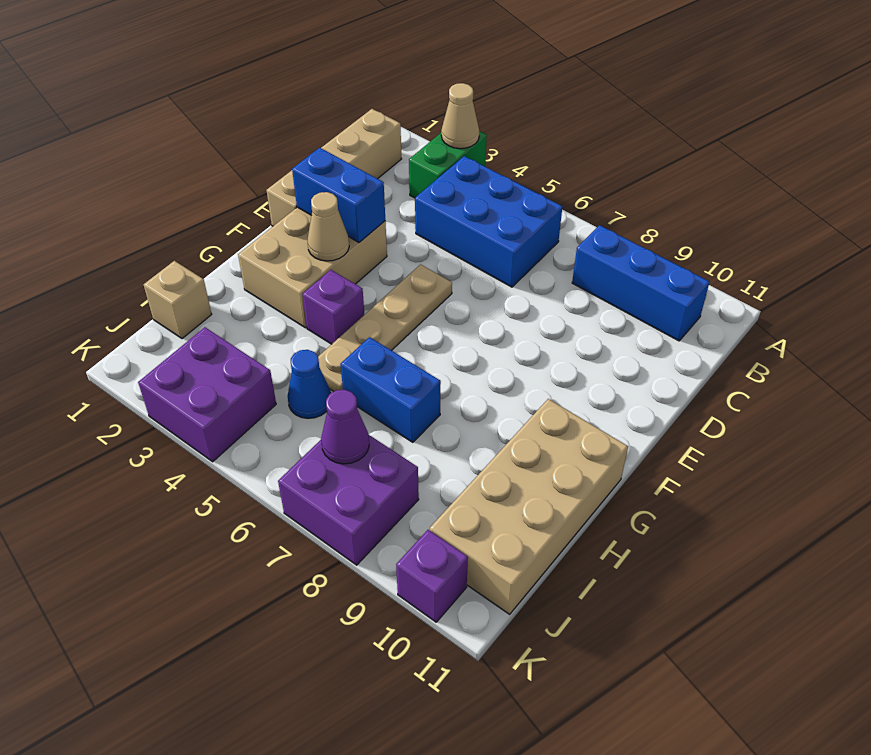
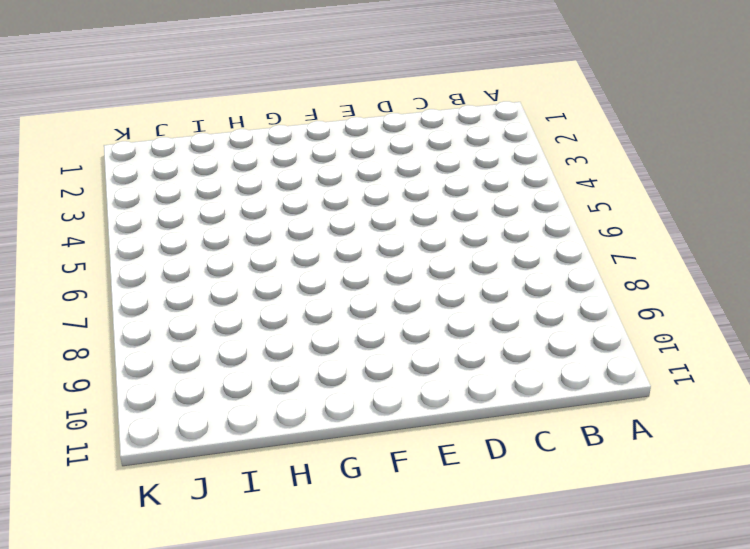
none -> green 1x2 brick [409,131,487,198]
none -> tan 1x4 brick [266,109,401,226]
none -> blue 2x3 brick [415,156,562,287]

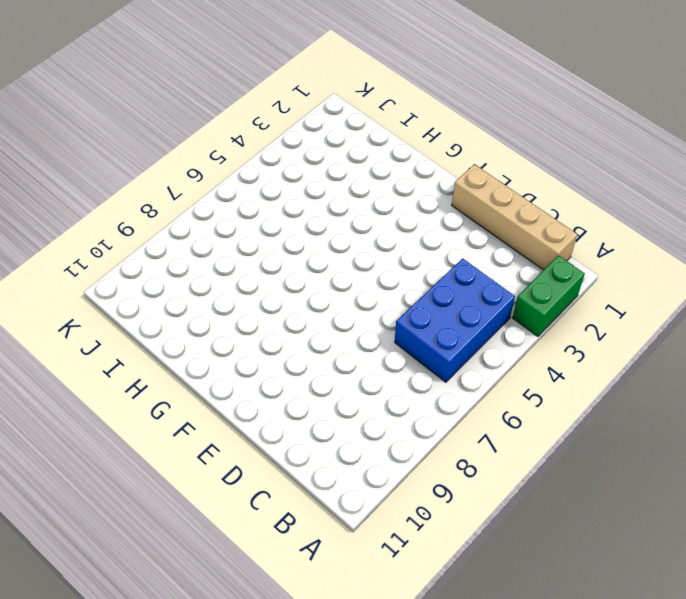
green 1x2 brick [512,255,585,336] -> green 1x2 brick turned to [409,131,487,198]
none -> blue 1x3 brick [572,225,709,341]
none -> tan 2x3 brick [238,207,387,328]
none -> tan 1x4 plate [318,265,452,391]

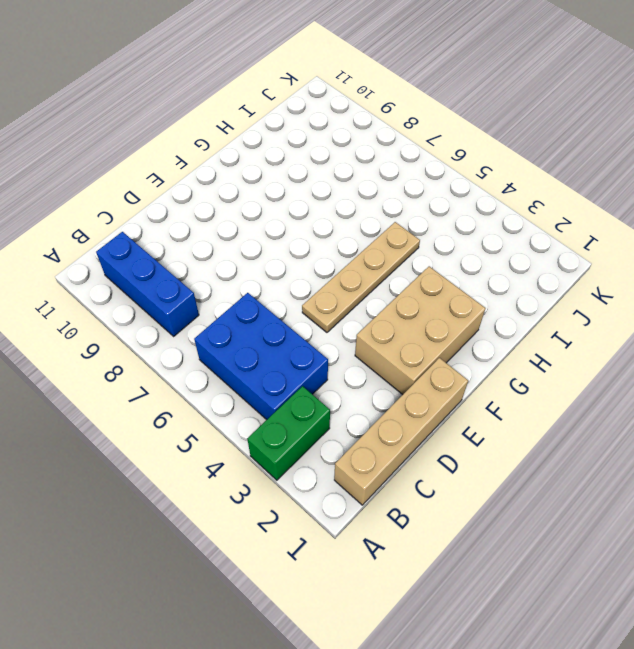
none -> purple 1x1 brick [303,270,364,344]
none -> tan 2x4 brick [430,399,628,614]
none -> blue 1x2 brick [340,337,441,442]

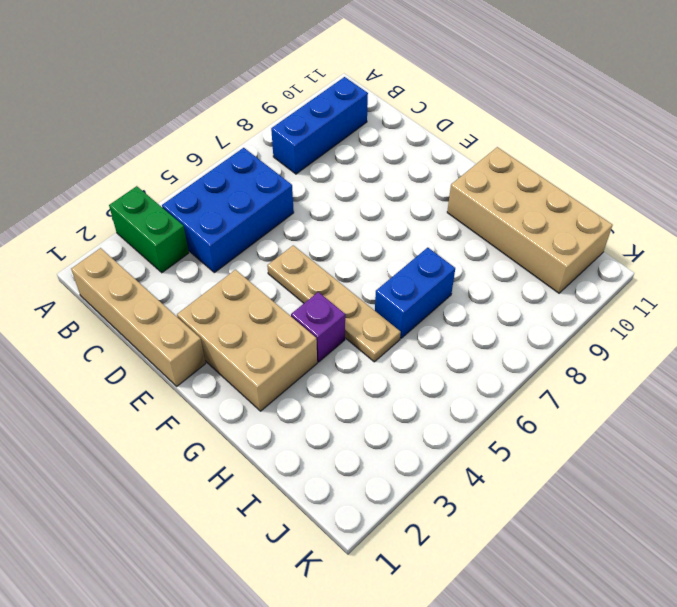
none -> tan 1x1 brick [144,261,212,339]
none -> blue 1x1 cone [288,350,331,418]
none -> purple 2x2 brick [138,327,276,462]

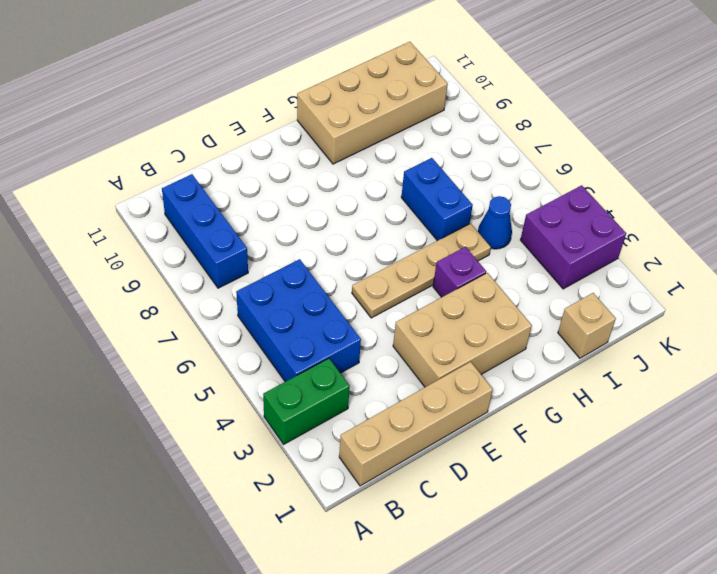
none -> purple 2x2 brick [278,435,419,565]
none -> purple 1x1 brick [396,530,468,622]
none -> tan 1x1 cone [441,83,479,149]

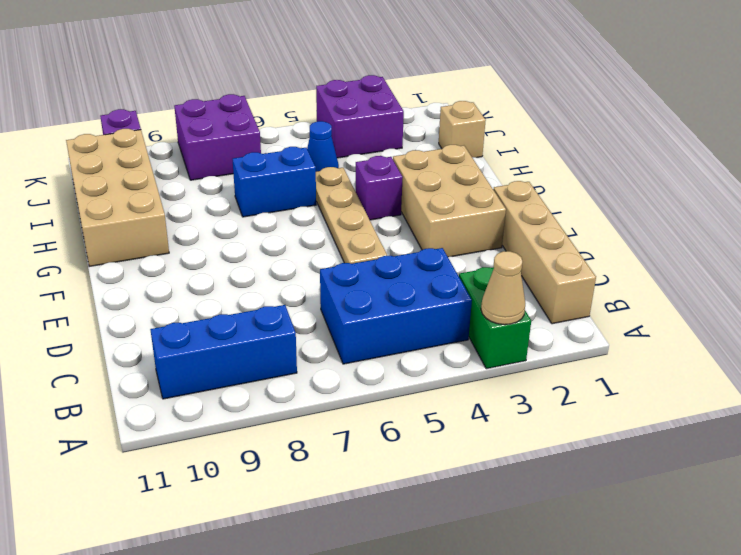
none -> blue 1x2 brick [292,148,385,242]
none -> tan 1x1 cone [307,192,349,261]
none -> purple 1x1 cone [321,390,369,464]

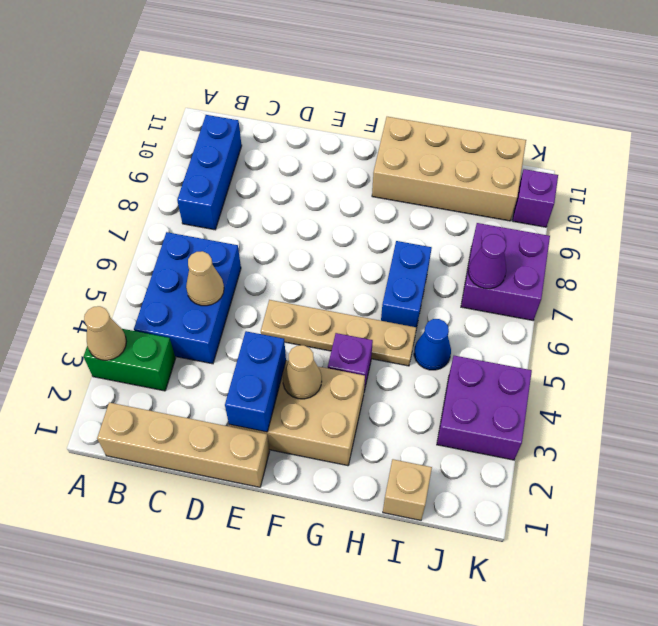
tan 1x1 cone [186,251,224,306] -> none

